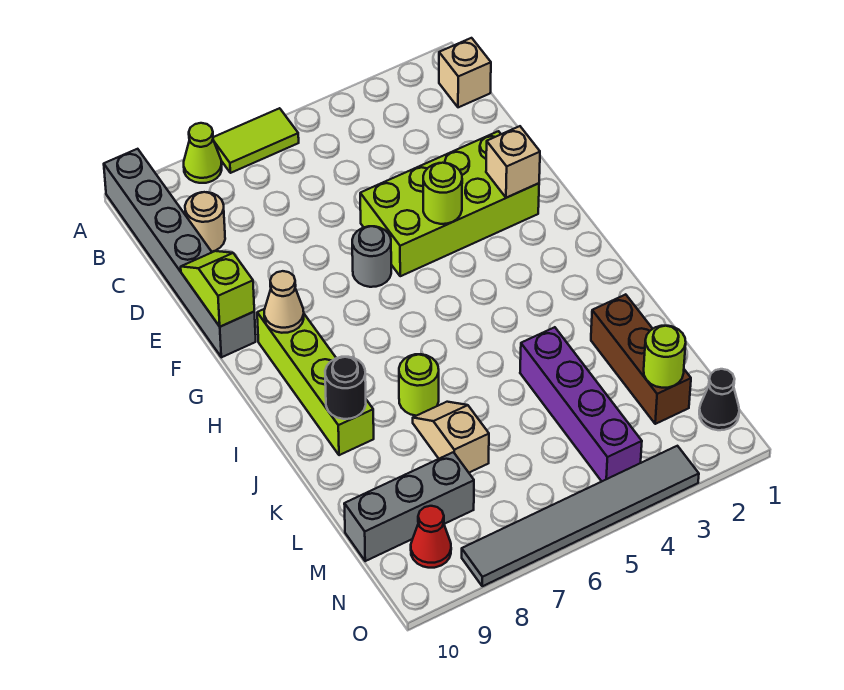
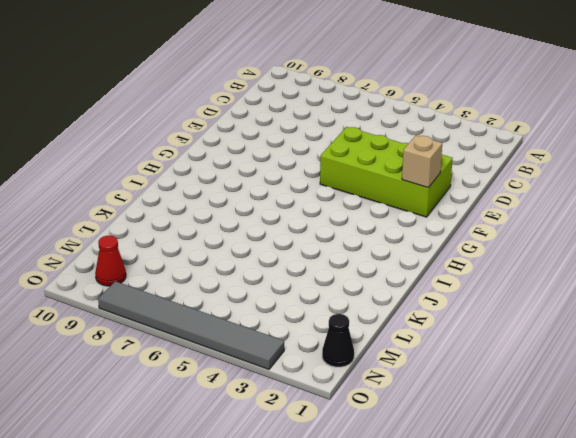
none -> lime 1x2 tile [213,108,299,173]
none -> lime 1x1 cone [184,123,222,183]
none -> grey 1x6 brick [104,149,256,357]

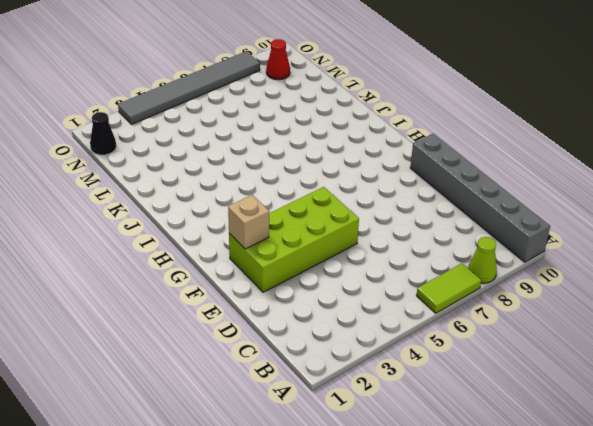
none -> tan 1x1 brick [439,38,491,107]
none -> tan 1x1 round brick [185,192,225,252]
none -> grey 1x1 round brick [352,226,391,287]

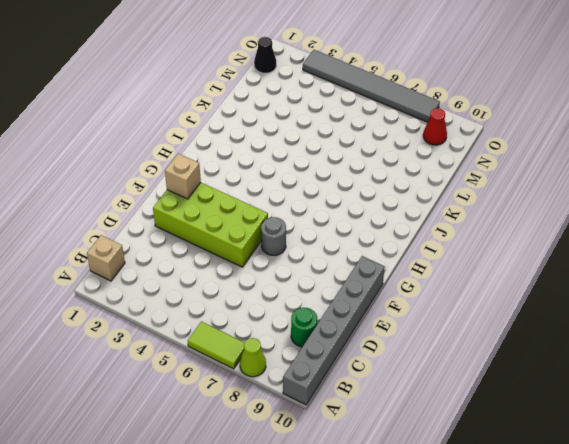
green 1x1 round brick [291,308,317,347] -> tan 1x1 round brick [185,192,225,252]
none -> lime 1x4 brick [257,309,374,455]
none -> lime 1x1 round brick [399,354,439,416]
none -> brown 1x3 brick [591,294,691,424]

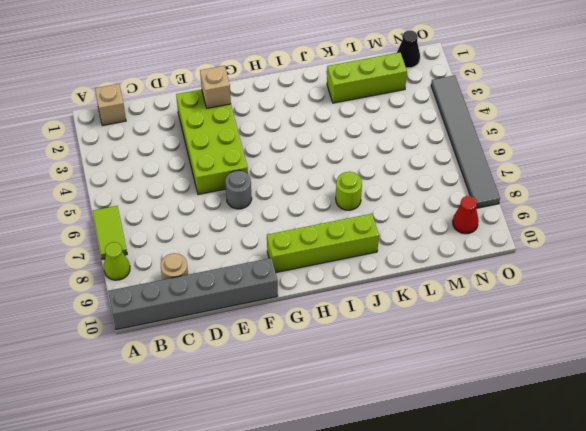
lime 1x3 brick [327,53,407,103] -> brown 1x3 brick [591,294,691,424]
none -> purple 1x4 brick [520,327,642,481]
none -> tan 1x2 slope [413,402,489,473]
none -> grey 1x3 brick [344,452,474,561]

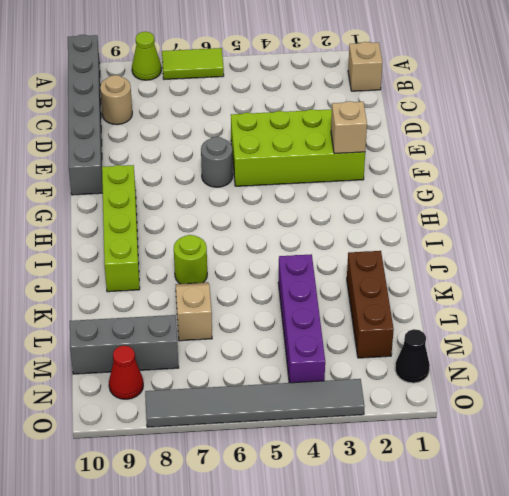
none -> lime 1x2 slope [181,251,254,327]
none -> lime 1x1 round brick [423,163,462,224]
none -> tan 1x1 cone [264,271,304,333]

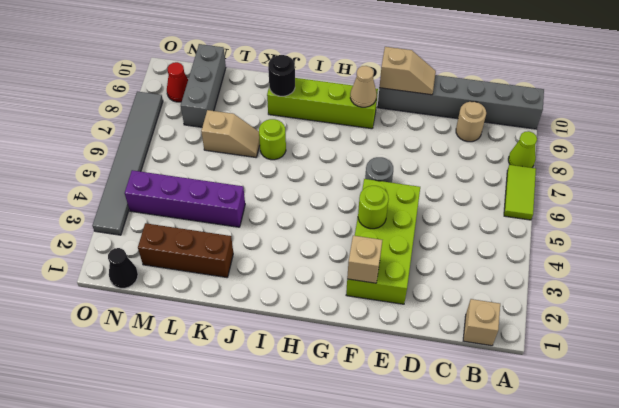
tan 1x2 slope [379,47,436,95] -> lime 1x2 slope [181,251,254,327]
none -> lime 1x1 round brick [644,326,686,388]

